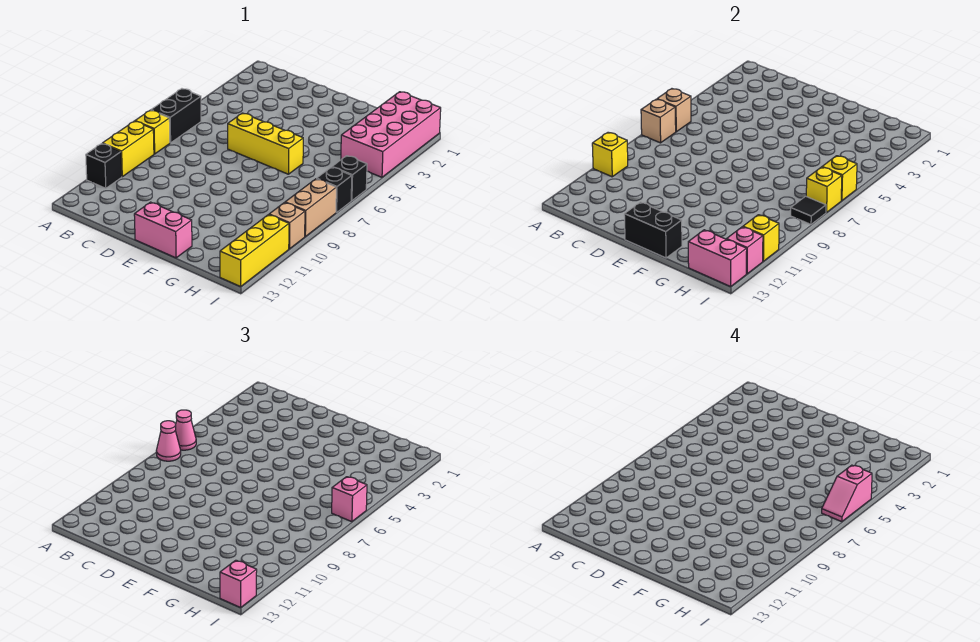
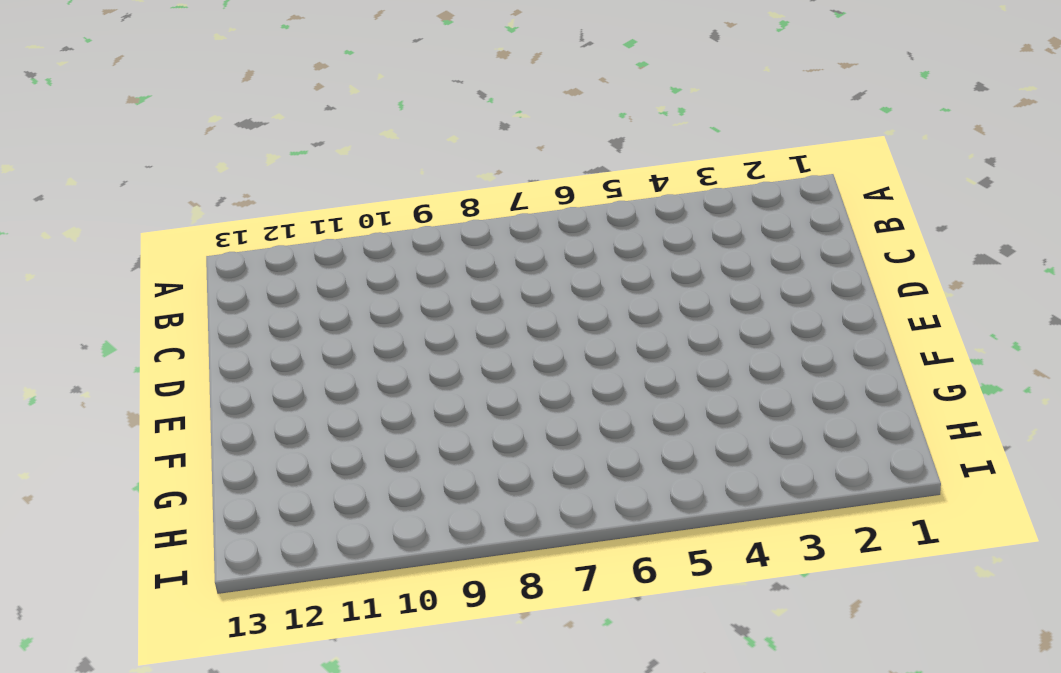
none -> black 1x2 brick [151,89,201,143]
none -> yellow 1x1 brick [135,110,170,154]
none -> yellow 1x2 brick [102,121,154,177]

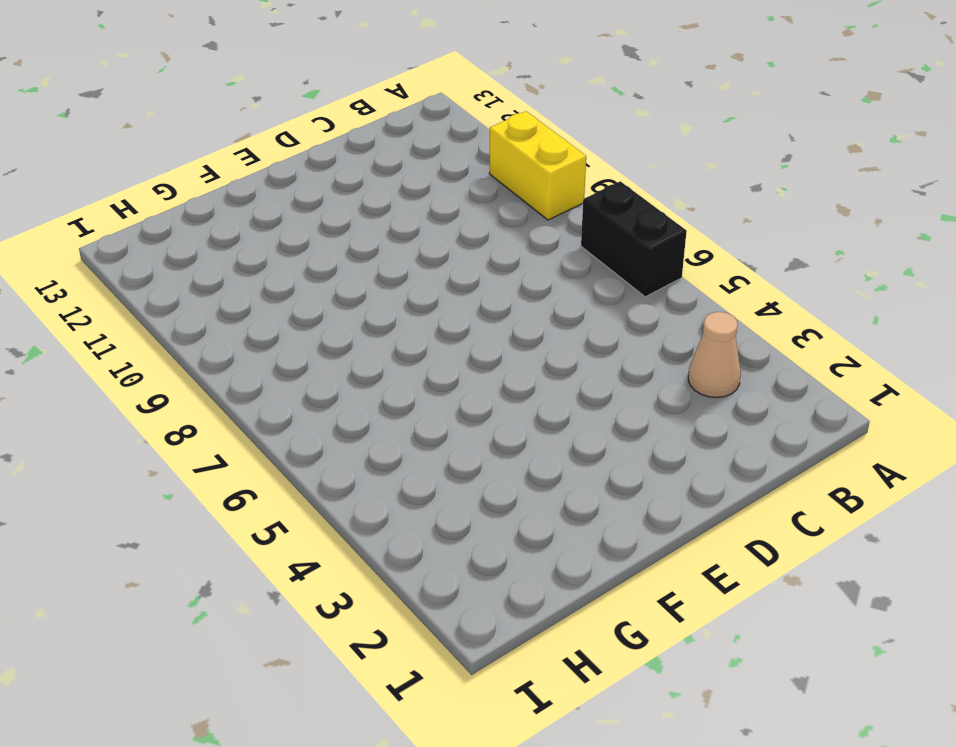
tan 1x1 cone [688,312,741,398] -> none
none -> yellow 1x1 brick [135,110,170,154]
none -> black 1x1 brick [86,144,122,188]
none -> yellow 1x3 brick [228,113,303,174]

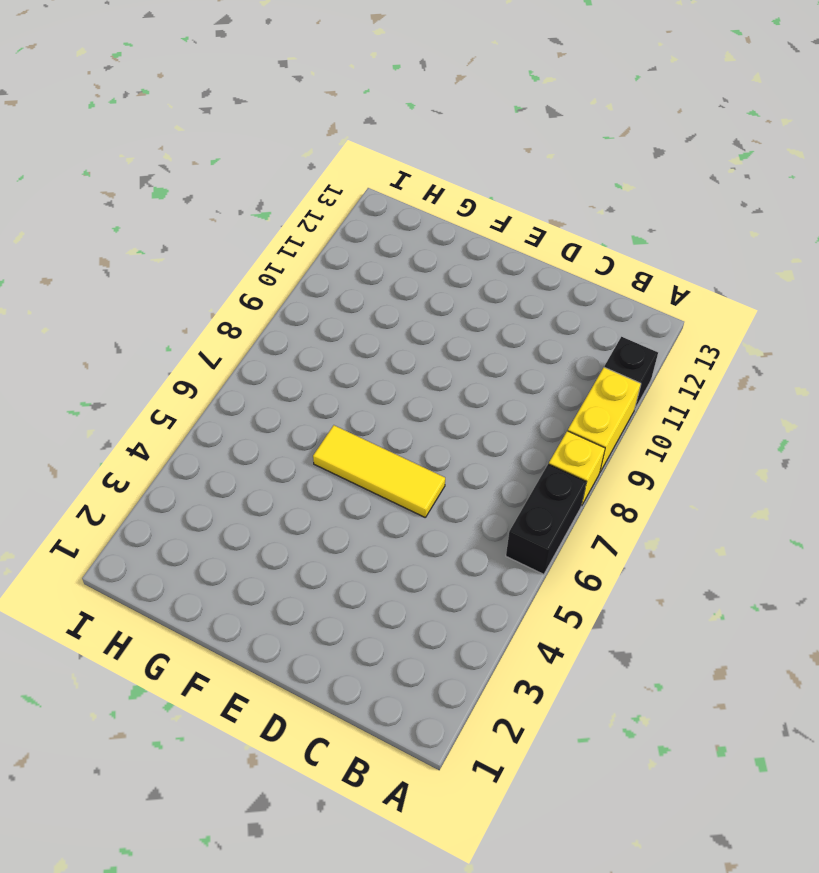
yellow 1x3 tile [313,425,445,518] -> yellow 1x3 brick [228,113,303,174]
none -> pink 1x2 brick [134,202,192,258]
none -> pink 2x4 brick [341,92,441,177]
none -> black 1x1 brick [332,156,367,201]

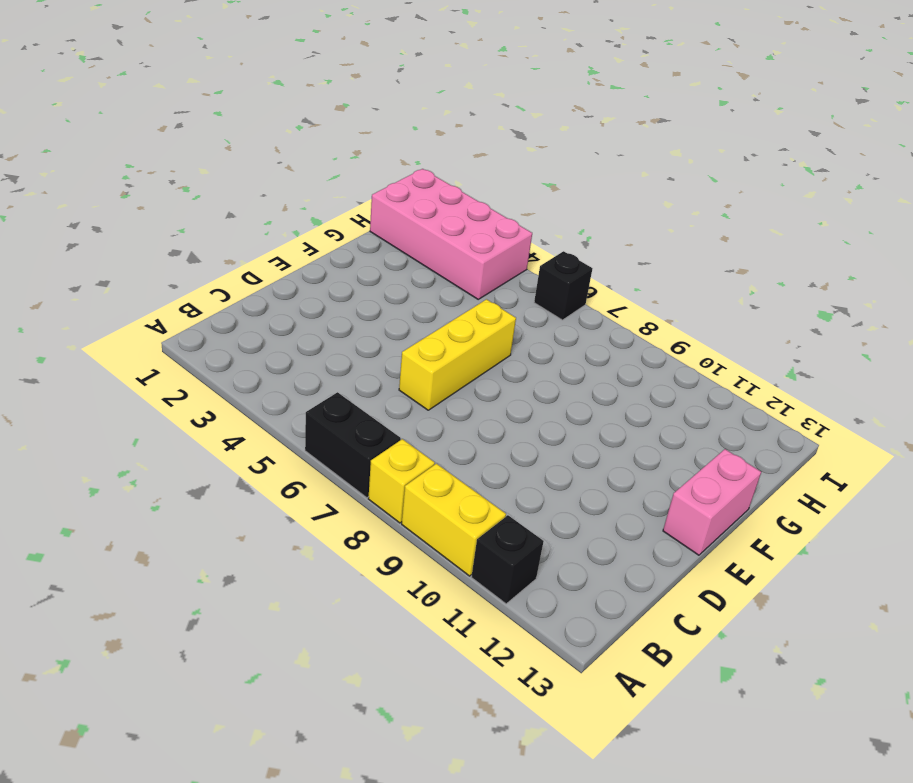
none -> black 1x1 brick [317,167,352,212]
none -> tan 1x2 brick [285,179,336,236]
none -> tan 1x1 brick [269,203,305,249]

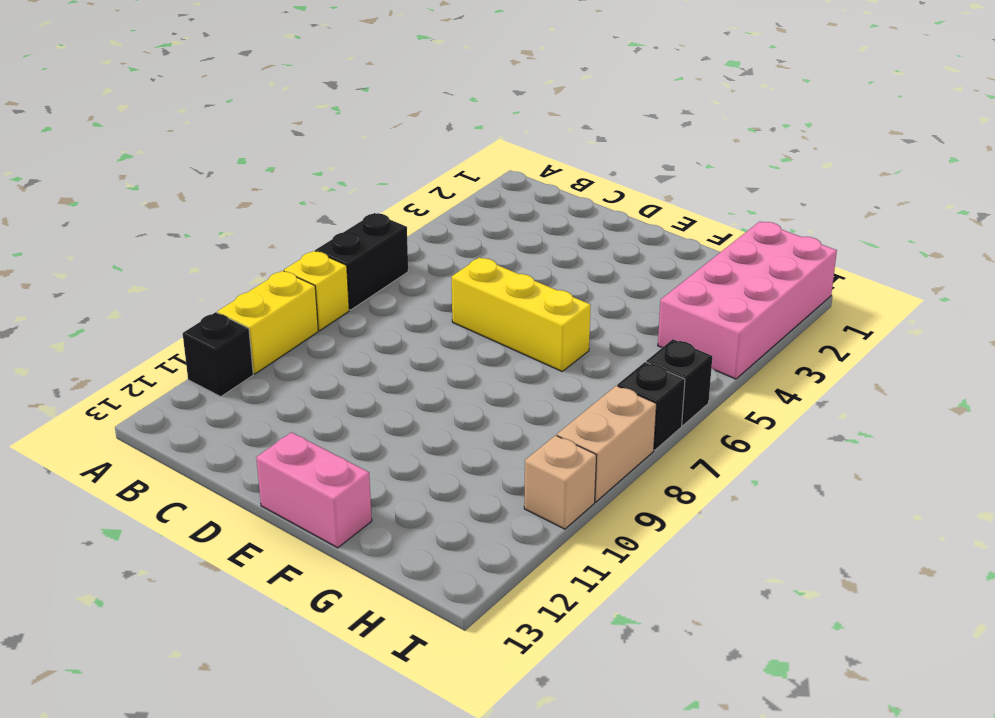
none -> yellow 1x3 brick [220,215,289,286]
none -> tan 1x1 brick [657,89,691,132]
none -> tan 1x1 brick [641,99,676,143]

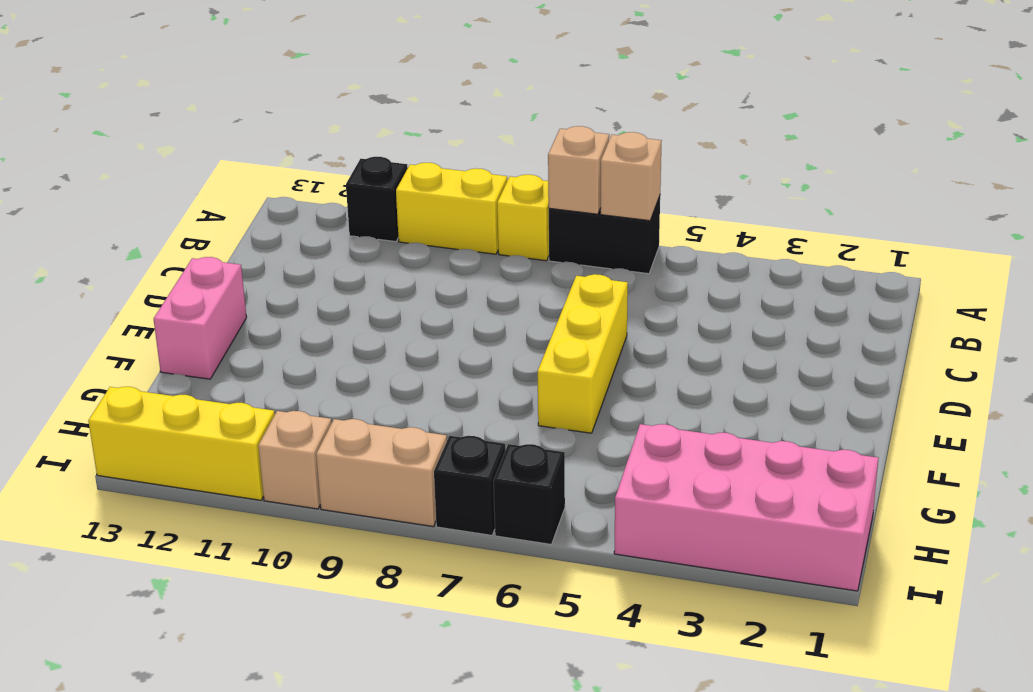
none -> yellow 1x1 brick [592,132,628,177]
none -> black 1x2 brick [624,202,682,258]
none -> pink 1x2 brick [688,230,747,286]

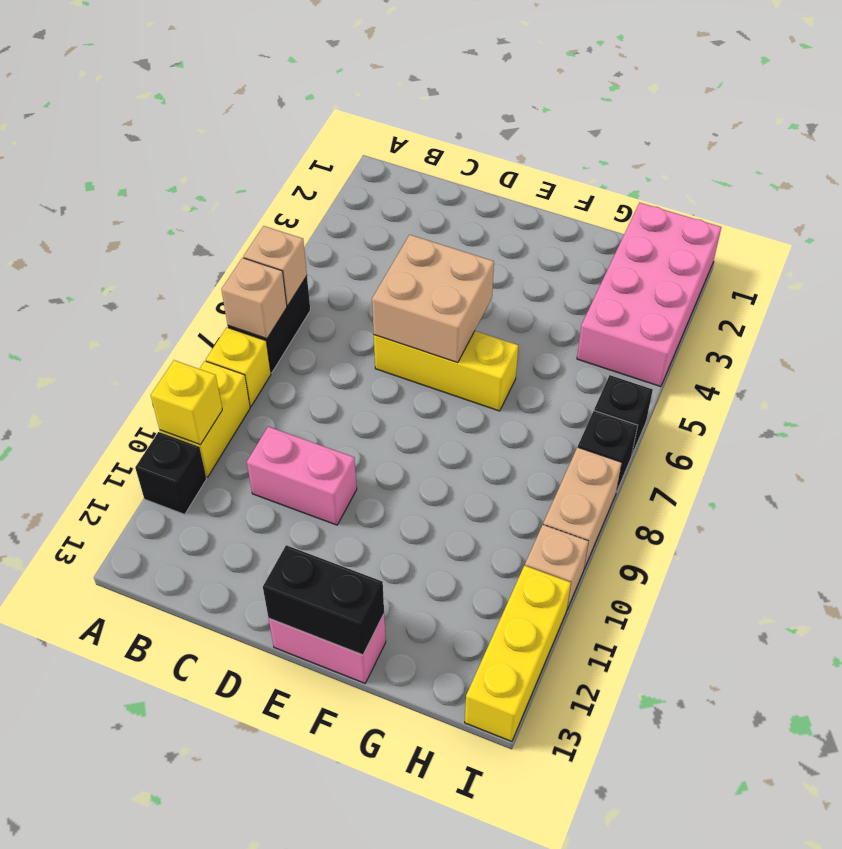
pink 1x2 brick [247,427,357,525] -> pink 1x2 brick moved to [688,230,747,286]
tan 2x2 brick [372,235,494,363] -> none
none -> yellow 1x1 brick [822,156,857,201]
none -> yellow 1x1 brick [806,167,842,212]
none -> black 1x1 tile [791,196,826,224]

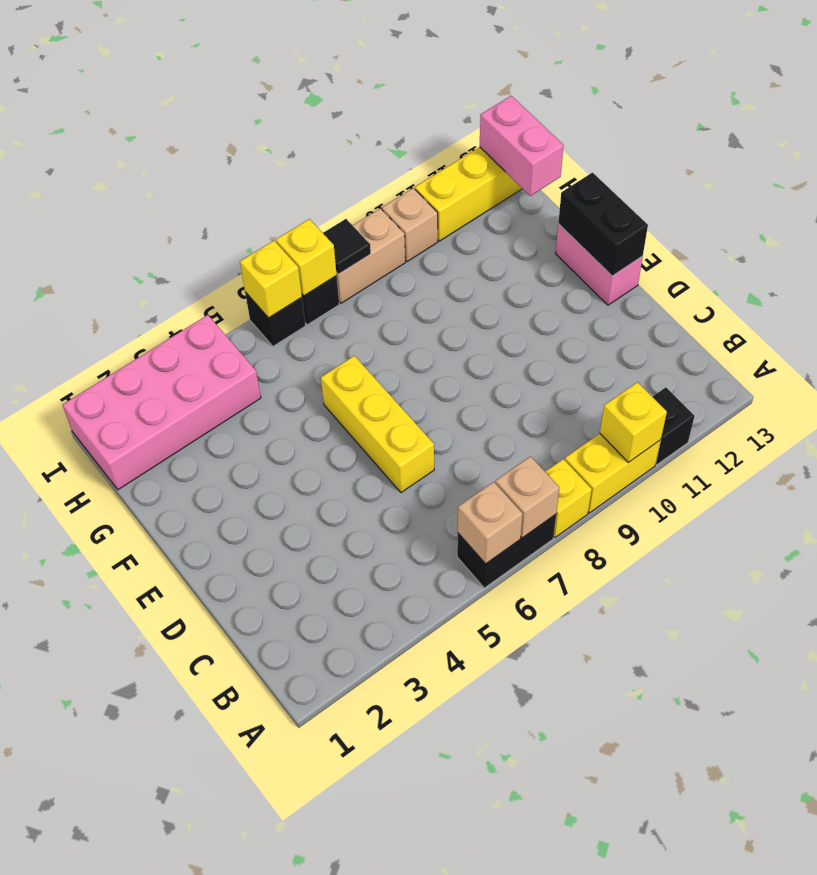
none -> yellow 1x1 brick [743,215,779,261]
none -> pink 1x1 brick [727,227,763,274]
none -> pink 1x1 cone [175,410,196,450]

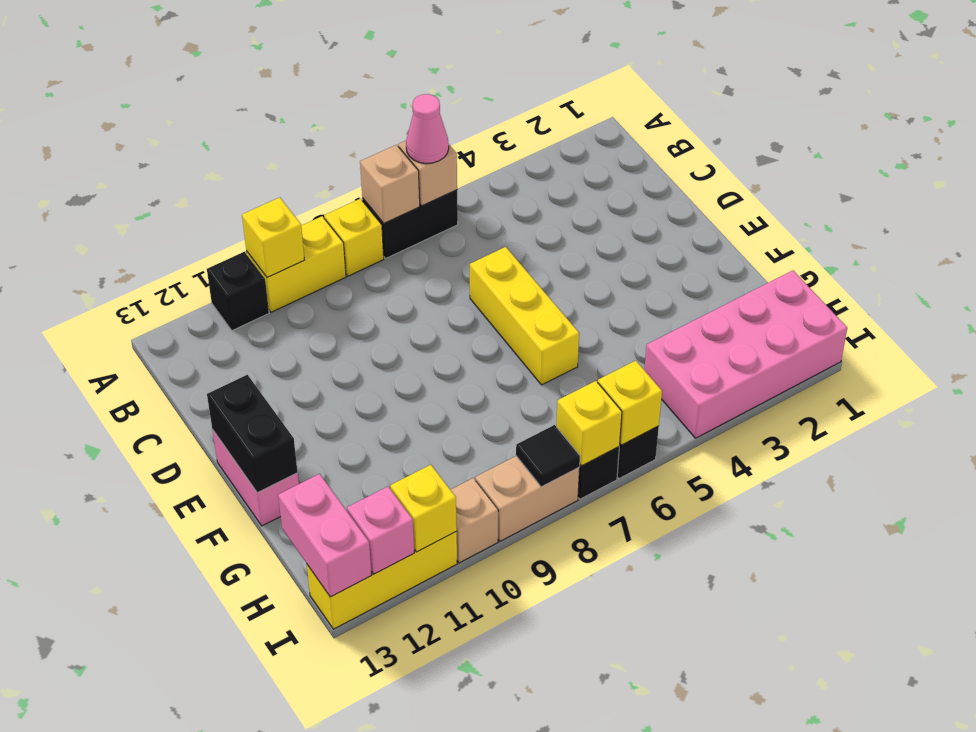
none -> pink 1x1 cone [156,421,181,461]
none -> pink 1x1 brick [332,477,367,522]
none -> pink 1x1 brick [220,560,257,607]

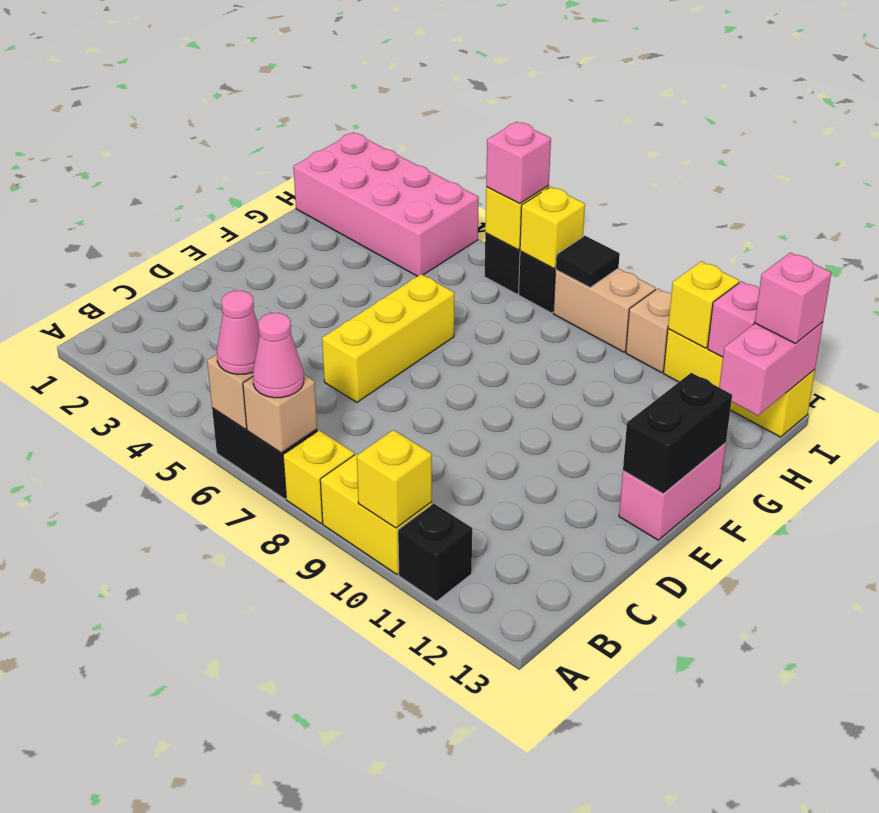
none -> pink 1x2 slope [822,465,872,522]

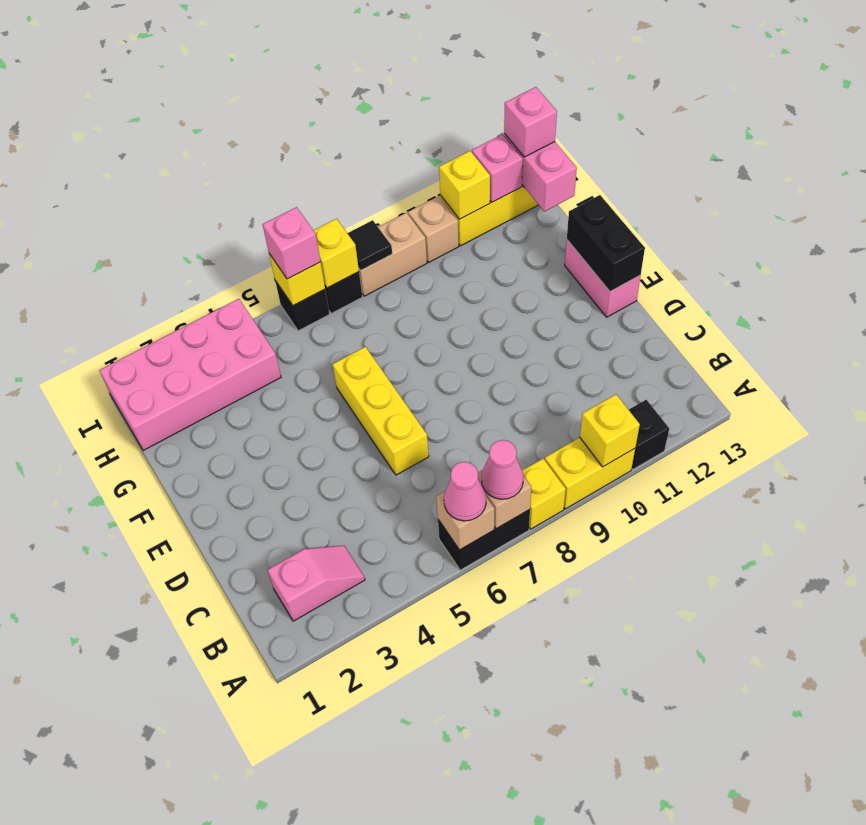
pink 1x2 slope [268,545,365,621] -> pink 1x2 slope moved to [822,465,872,522]

